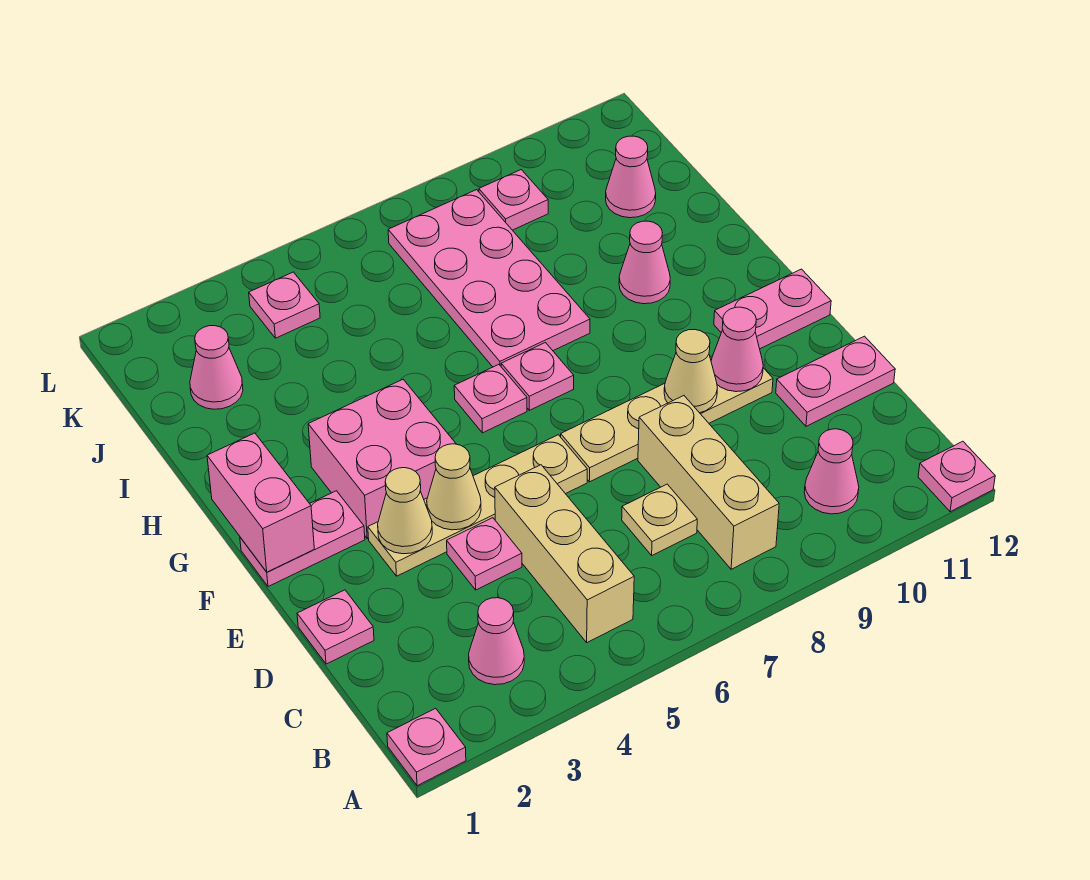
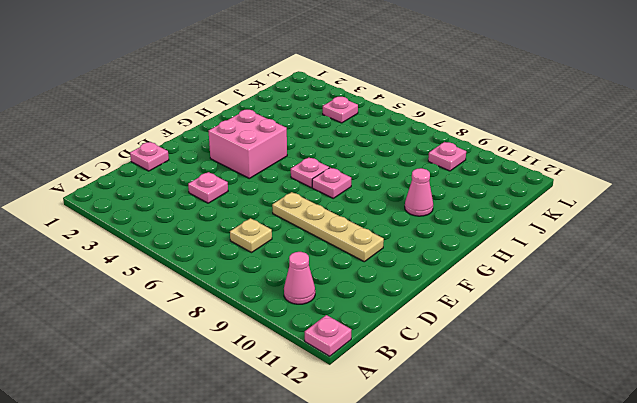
none -> pink 1x1 plate [387,708,466,786]
none -> pink 1x1 cone [469,598,524,685]
none -> tan 1x3 brick [495,465,634,642]

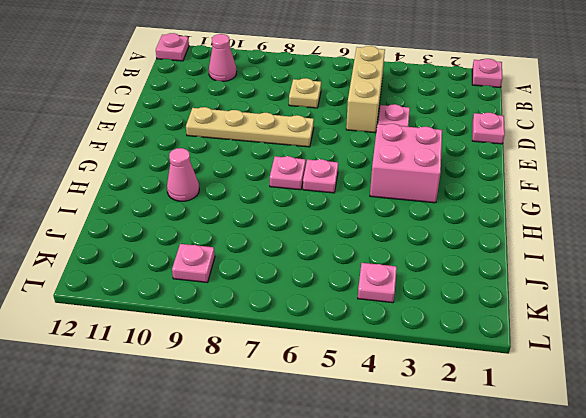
none -> pink 1x1 cone [469,598,524,685]
none -> tan 1x3 brick [638,396,779,569]
none -> pink 1x2 plate [776,336,895,426]

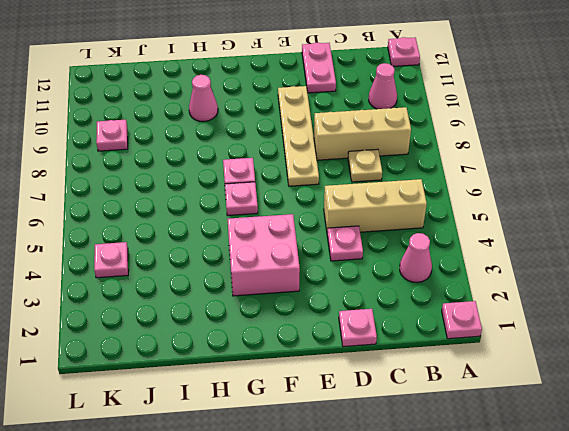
none -> tan 1x4 plate [368,435,587,576]
none -> pink 1x2 plate [240,491,365,587]
none -> pink 1x2 plate [714,269,831,349]

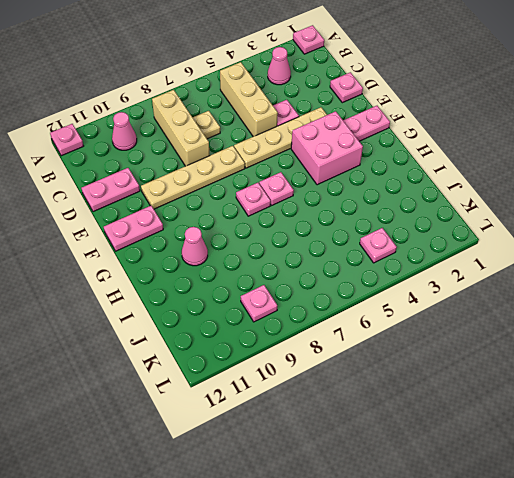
none -> pink 2x4 plate [388,190,590,367]
none -> pink 1x1 cone [190,326,243,409]
none -> pink 1x1 cone [606,136,656,218]

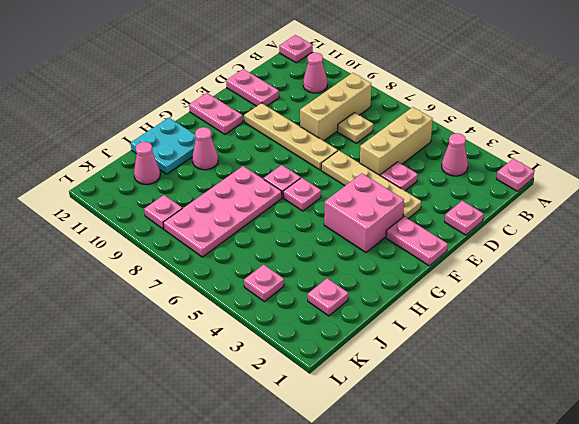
cyan 2x2 plate [131,118,196,174] -> none
pink 1x1 plate [308,278,348,316] -> pink 1x1 cone [190,326,243,409]
none -> tan 1x1 cone [378,468,432,554]
none -> tan 1x1 cone [427,444,481,530]
none -> tan 1x1 cone [664,329,717,413]

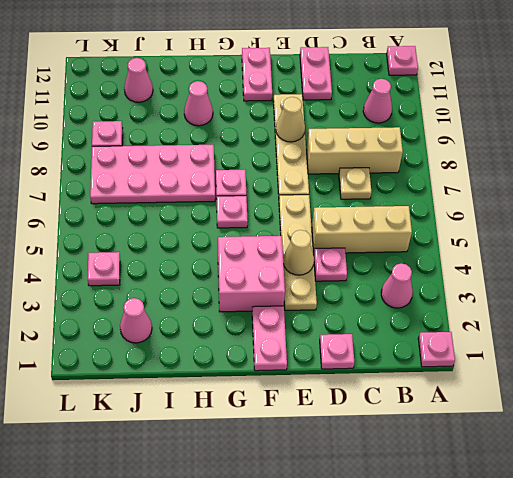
none -> tan 1x1 cone [378,468,432,554]
none -> pink 1x1 cone [711,307,763,392]
none -> pink 1x2 brick [207,433,314,572]

